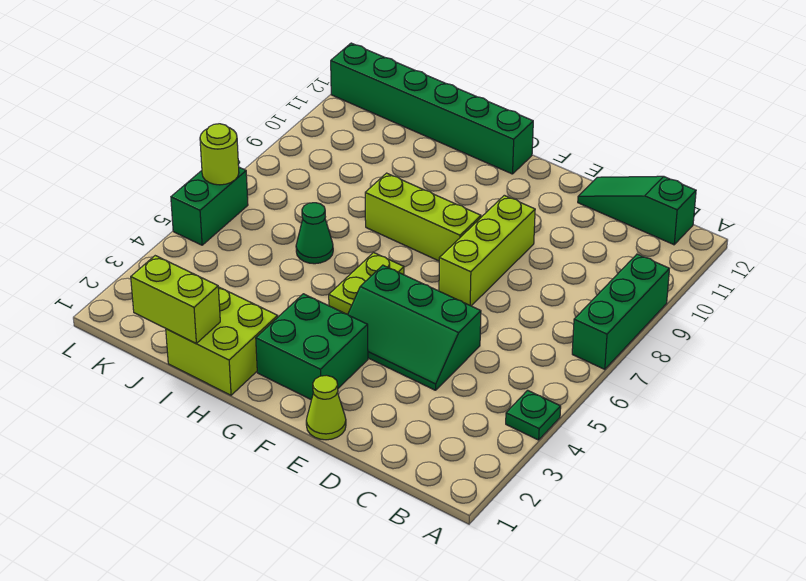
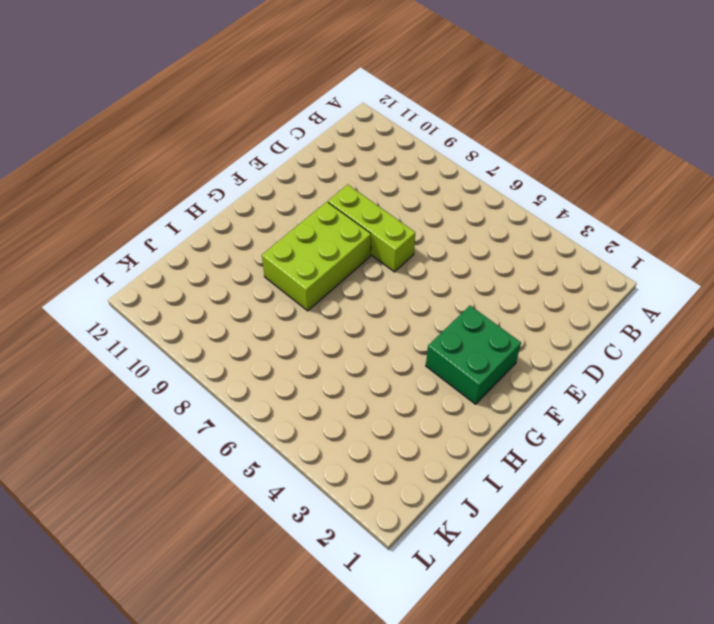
lime 2x3 brick [262,202,371,311] -> lime 1x3 brick [365,173,481,261]
none -> green 1x1 plate [506,390,561,440]
none -> green 1x3 brick [572,254,669,369]
none -> green 1x3 slope [578,176,696,245]

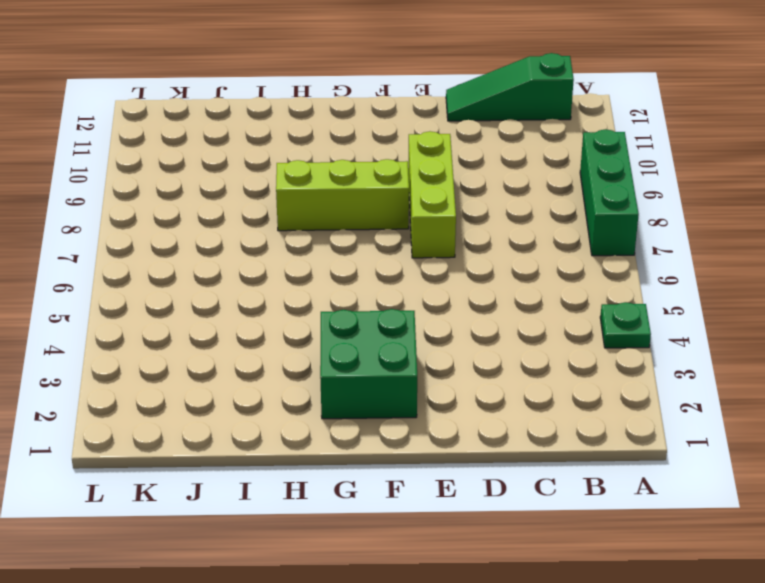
none -> green 2x3 slope [348,265,481,390]
none -> lime 1x1 cone [306,375,346,440]
none -> lime 1x2 plate [329,253,404,314]

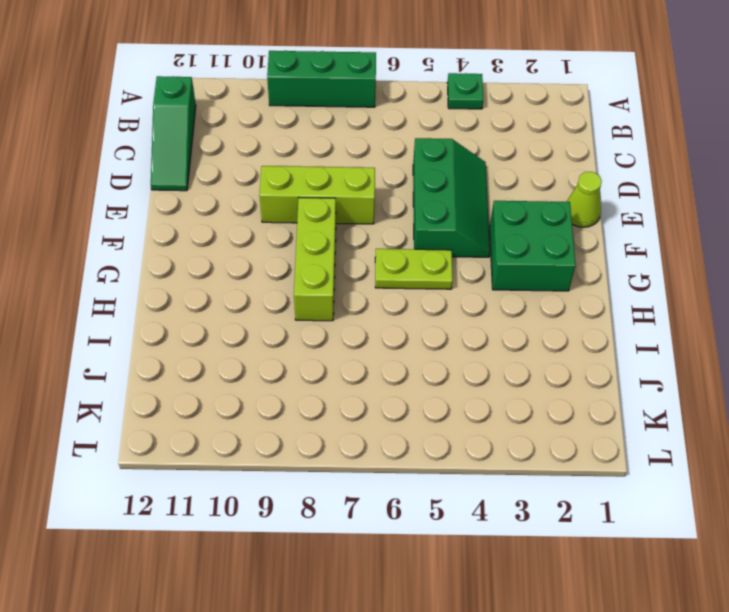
none -> green 1x6 brick [331,43,533,174]
none -> lime 2x2 brick [166,287,278,395]
none -> green 1x1 cone [296,203,333,264]

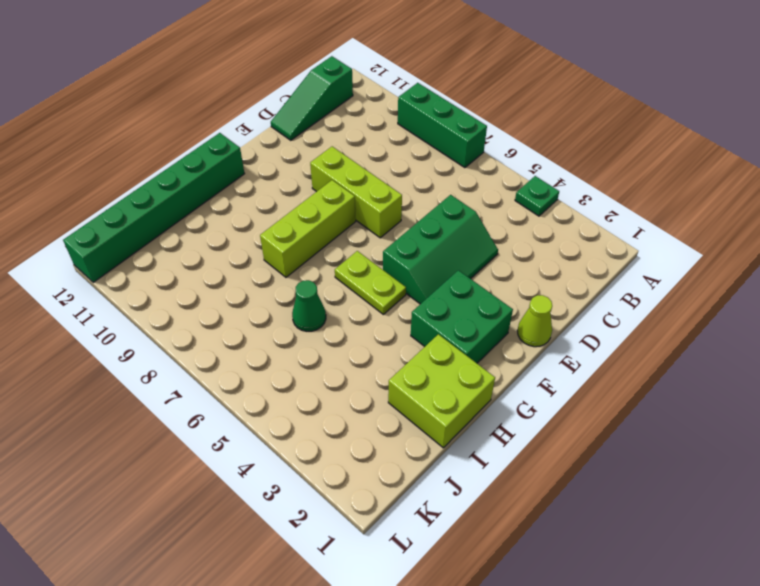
none -> green 1x2 brick [171,167,248,245]
none -> lime 1x2 brick [131,256,220,343]
none -> lime 1x1 round brick [200,124,239,185]

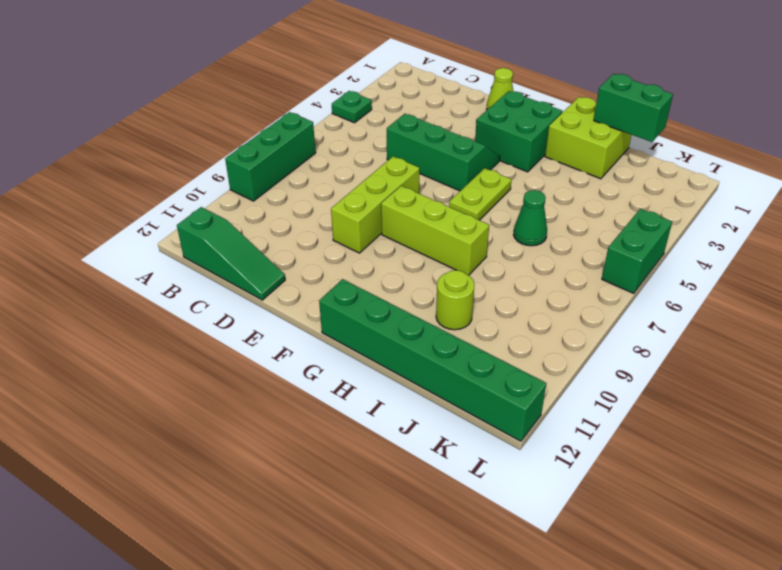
green 1x2 brick [594,74,673,142] -> lime 1x2 brick [131,256,220,343]
lime 1x1 round brick [436,270,474,330] -> lime 1x1 round brick moved to [200,124,239,185]

